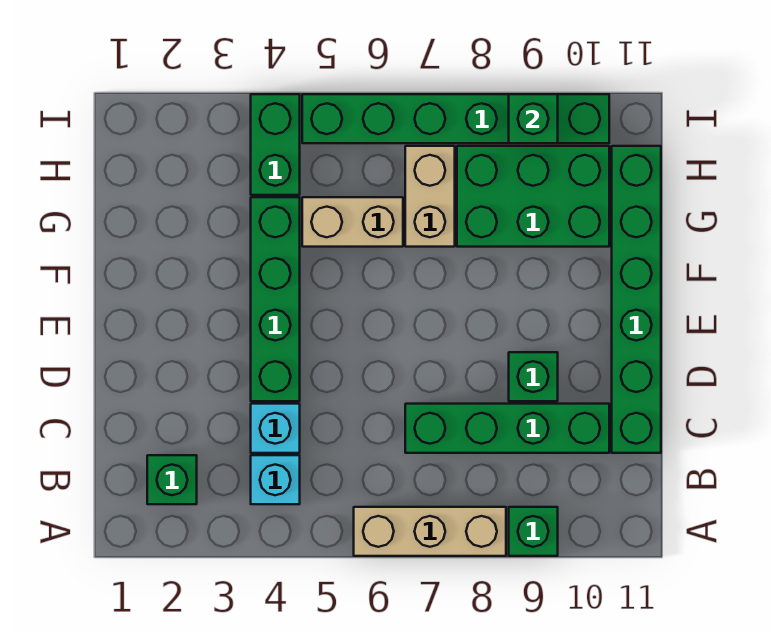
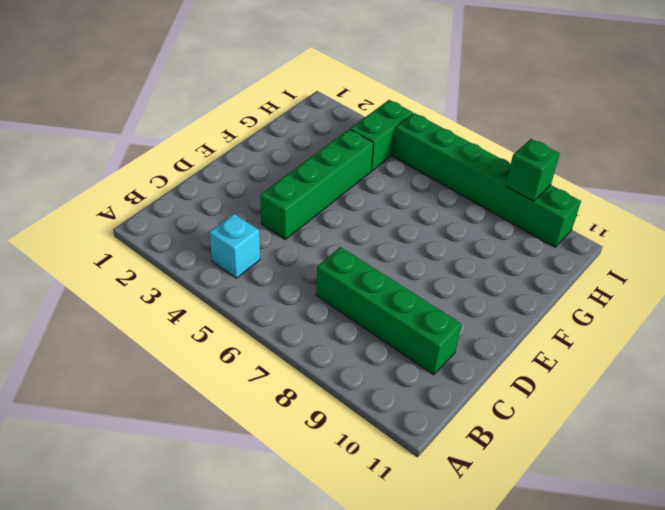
none -> tan 1x3 brick [354,507,506,556]
none -> green 1x1 brick [509,507,558,556]
none -> green 1x1 brick [147,455,197,504]

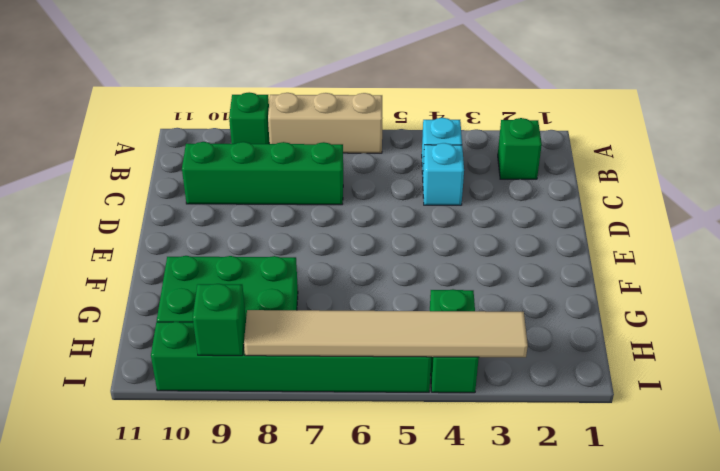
tan 1x6 tile [244,310,528,357] -> none
none -> green 1x6 brick [612,146,661,453]
none -> green 1x4 brick [251,197,300,401]
none -> green 1x1 brick [509,352,558,401]

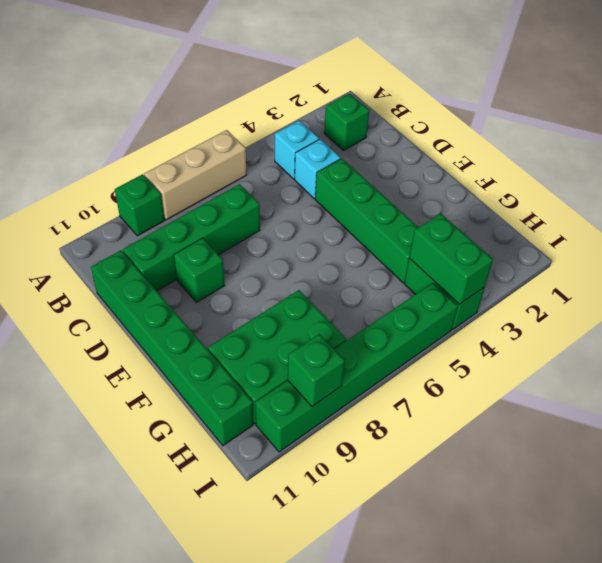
green 1x2 brick [409,214,493,304] -> none
none -> tan 1x2 brick [302,197,403,247]
none -> tan 1x2 brick [405,146,455,247]

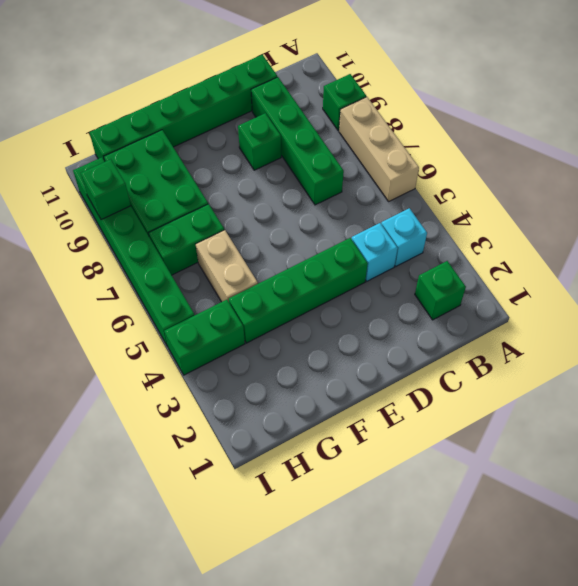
green 1x2 brick [149,204,224,275] -> tan 1x2 brick [405,146,455,247]

